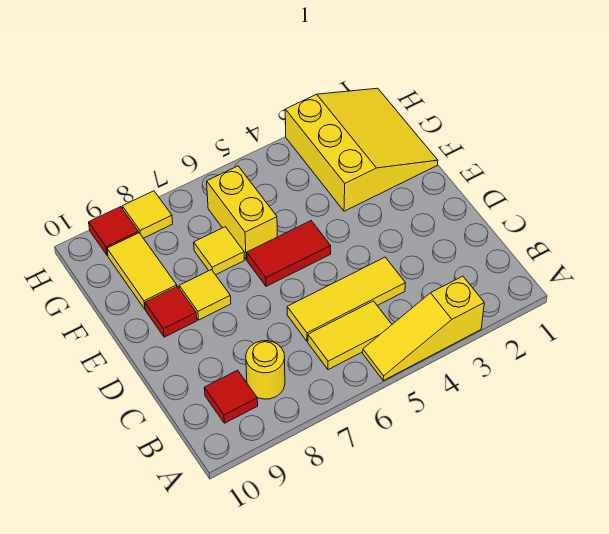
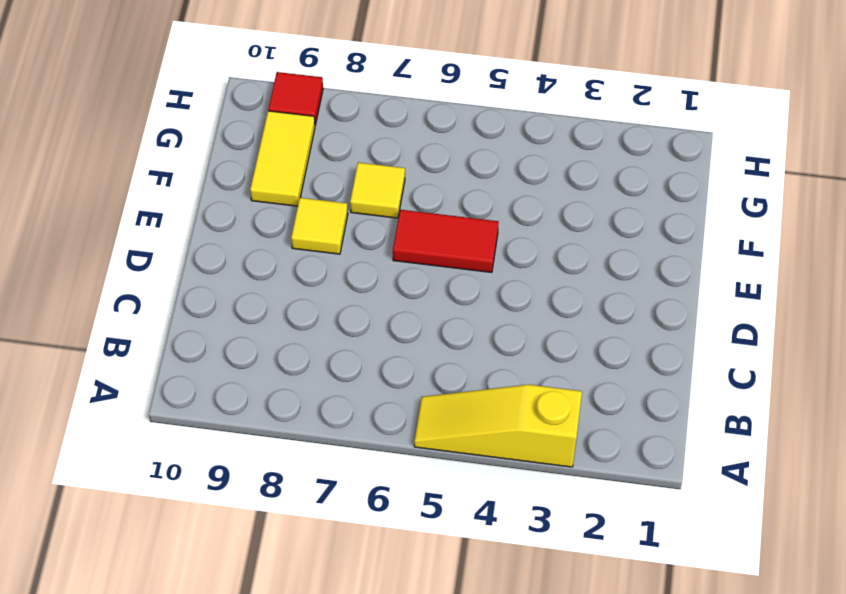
none -> yellow 1x2 tile [308,301,392,370]
none -> yellow 1x1 round brick [246,341,285,399]
none -> red 1x1 tile [204,370,258,423]

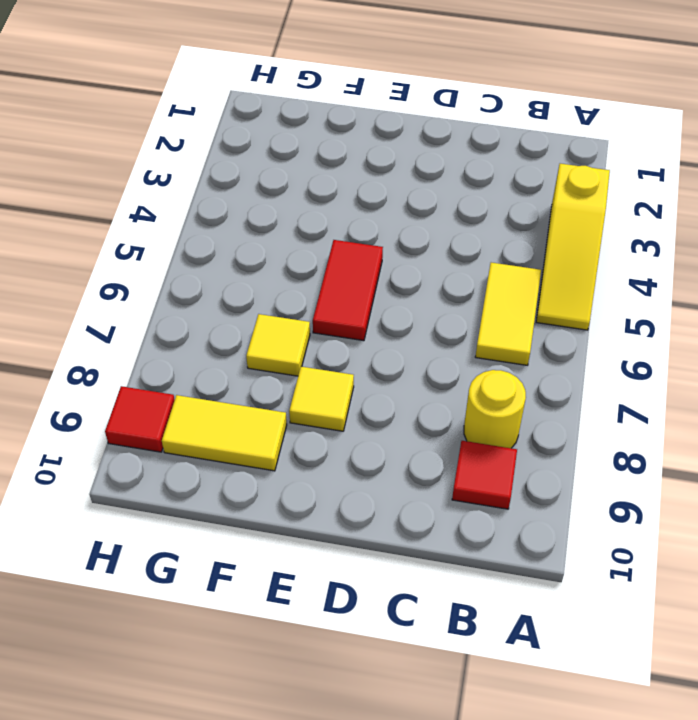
none -> yellow 1x3 tile [287,257,405,341]
none -> red 1x1 tile [145,286,197,337]
none -> yellow 3x3 slope [285,88,438,211]

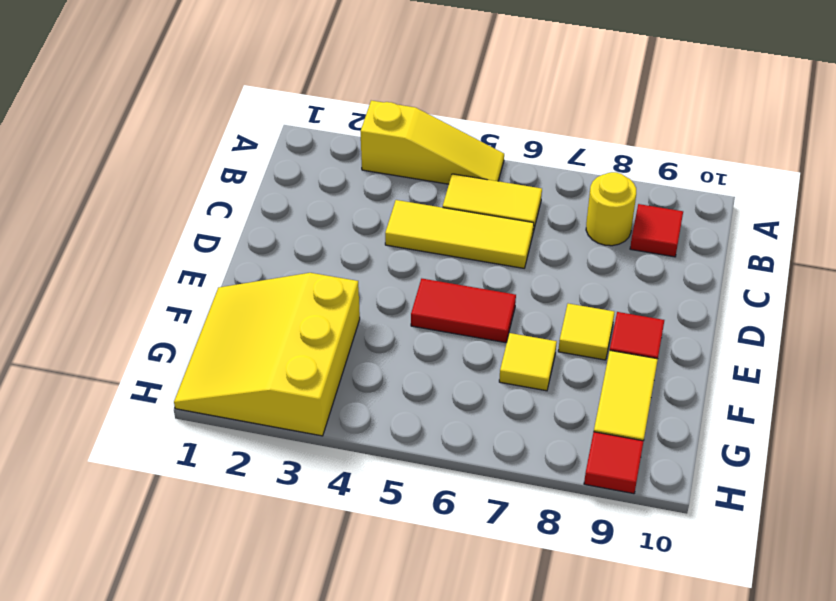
none -> yellow 1x2 brick [207,166,277,260]
none -> yellow 1x1 tile [122,191,173,238]

